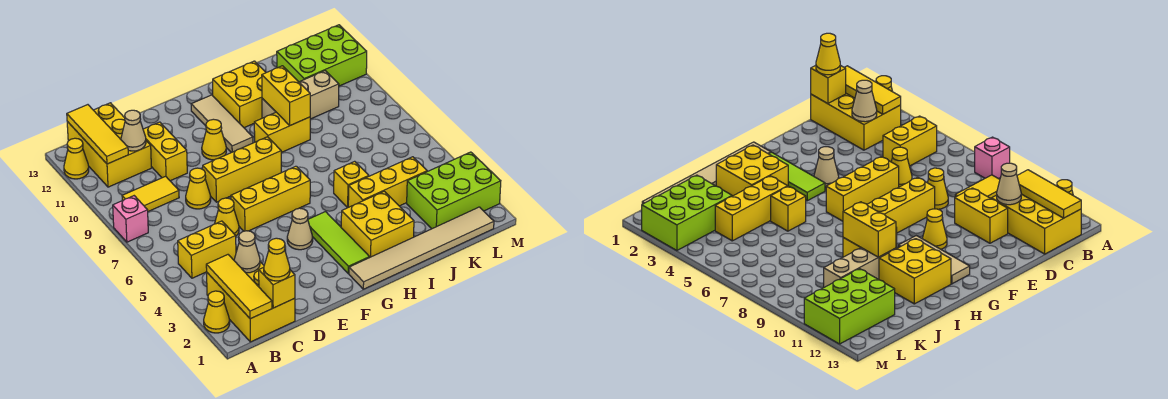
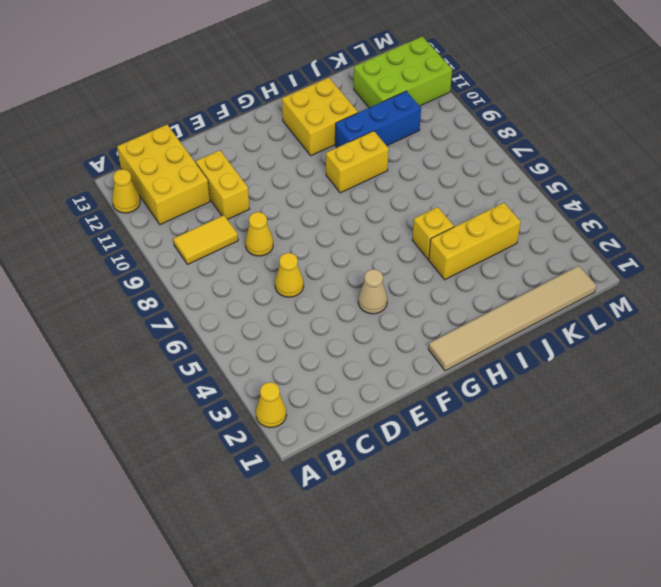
blue 1x3 brick [335,91,421,147] -> tan 1x3 brick [262,71,339,119]
none -> pink 1x1 brick [113,196,148,242]
none -> yellow 2x3 brick [207,262,295,342]
none -> yellow 1x2 brick [178,221,236,278]
none -> yellow 1x3 brick [231,166,310,231]

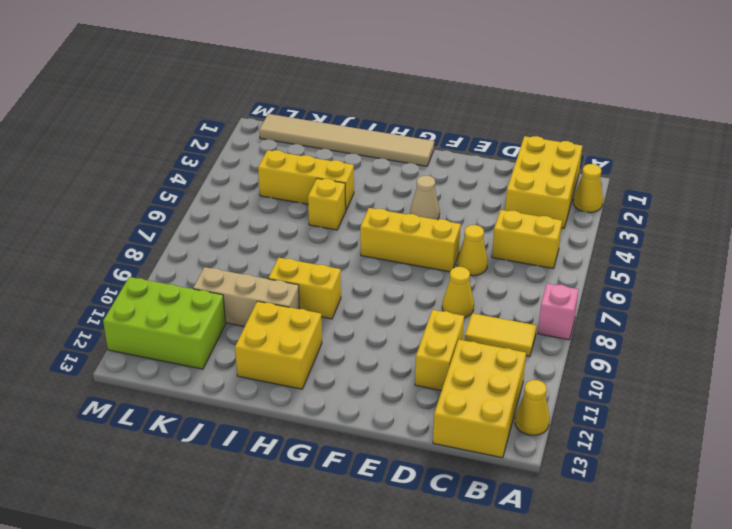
none -> yellow 1x3 brick [203,137,281,202]
none -> yellow 1x1 cone [202,119,226,160]
none -> lime 1x3 tile [308,212,370,274]
none -> tan 1x3 tile [191,95,253,153]

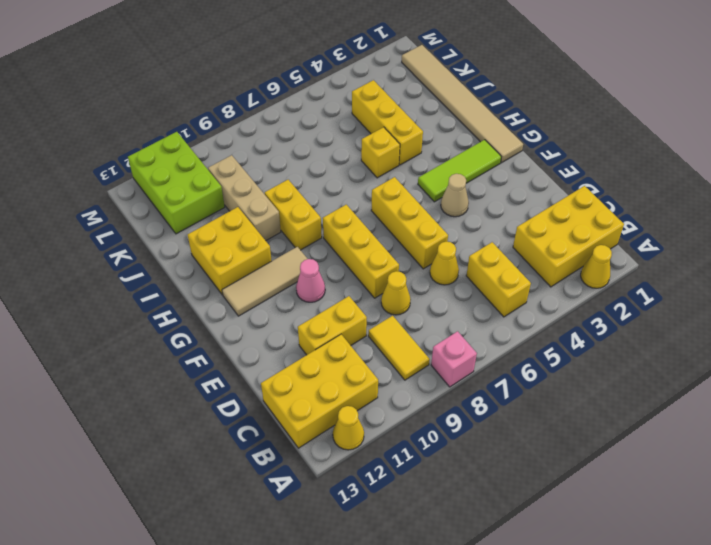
pink 1x1 cone [296,259,325,302] -> yellow 1x1 cone [202,119,226,160]
none -> yellow 2x2 brick [341,191,414,257]
none -> lime 2x3 brick [407,152,501,229]
none -> yellow 1x3 tile [206,255,272,319]
none -> yellow 1x3 tile [67,105,128,164]

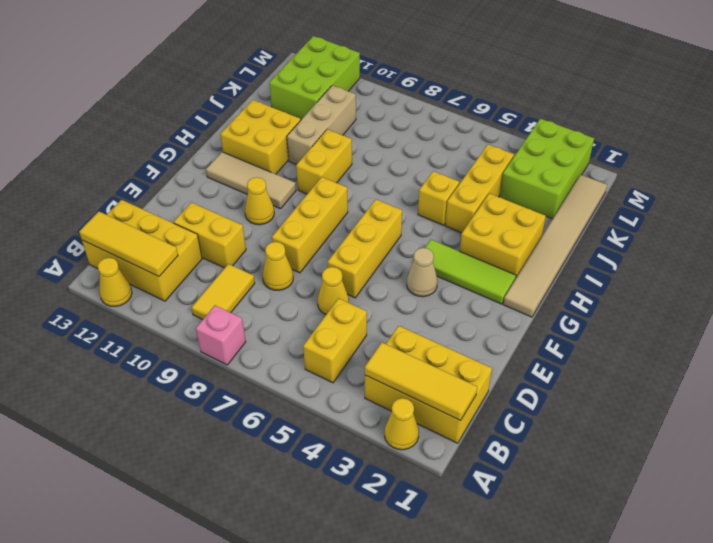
none -> yellow 1x1 brick [259,268,295,308]
none -> tan 1x1 cone [234,231,260,273]
none -> tan 1x1 cone [121,110,146,151]
none -> yellow 1x2 brick [262,66,310,125]

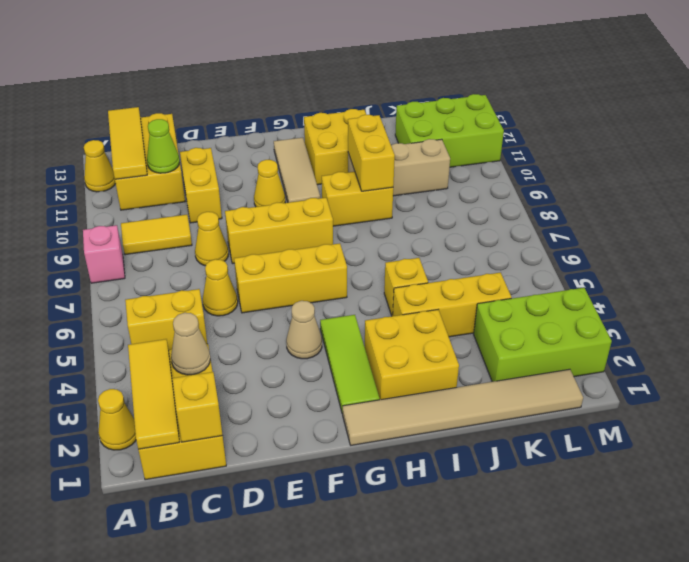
lime 1x1 cone [147,119,180,173] -> tan 1x1 cone [121,110,146,151]
none -> yellow 1x1 cone [264,238,290,281]

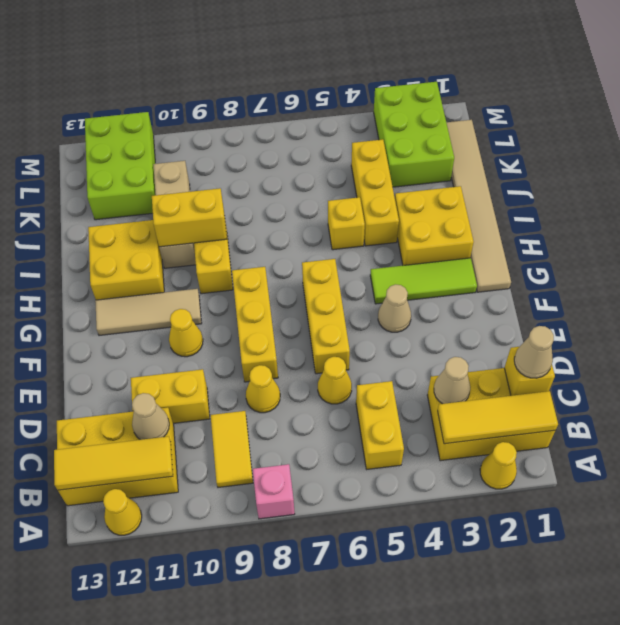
tan 1x1 cone [514,326,554,378] -> yellow 1x1 cone [264,238,290,281]

